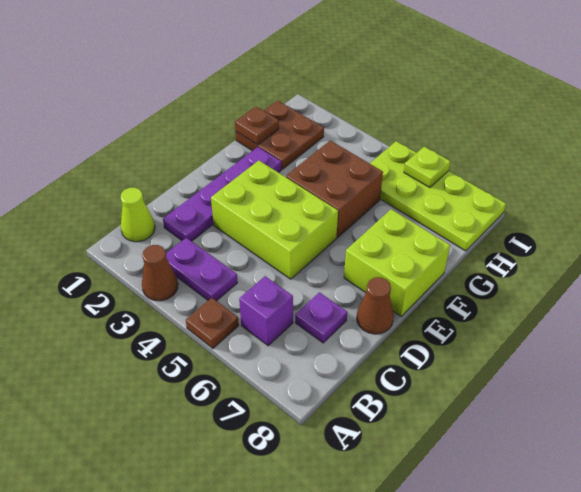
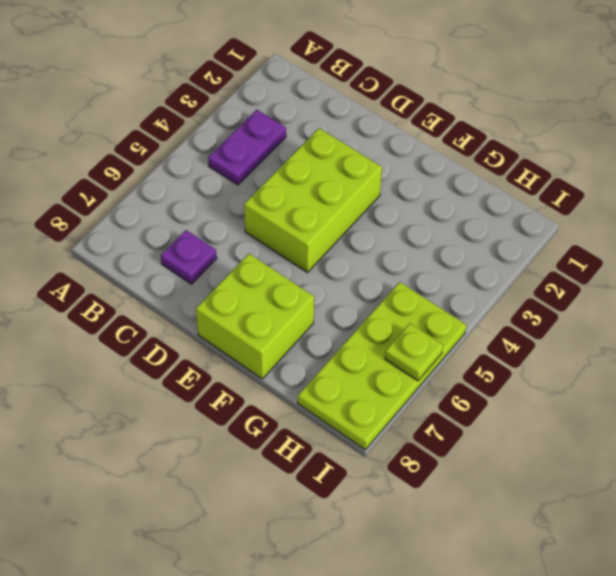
none -> brown 1x1 cone [142,245,178,301]
none -> brown 1x1 plate [186,298,239,348]
none -> lime 1x1 cone [121,188,155,242]

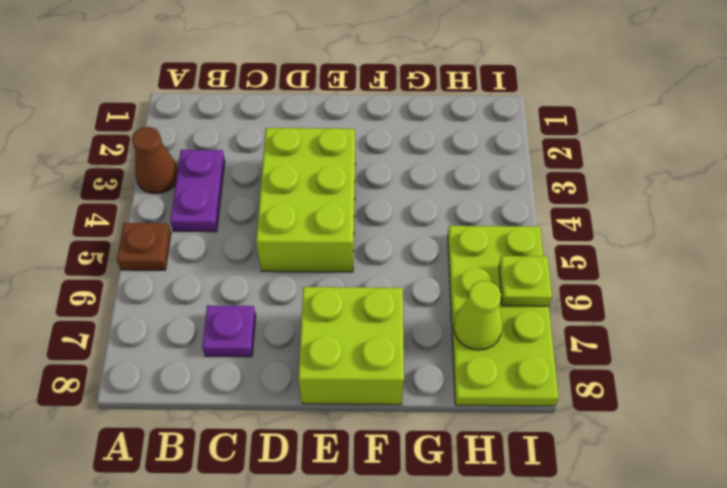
lime 1x1 cone [454,281,503,350] -> lime 1x1 cone moved to [121,188,155,242]
none -> purple 1x1 brick [239,276,293,346]
none -> purple 1x4 plate [163,147,281,241]
none -> brown 1x1 cone [357,277,394,334]

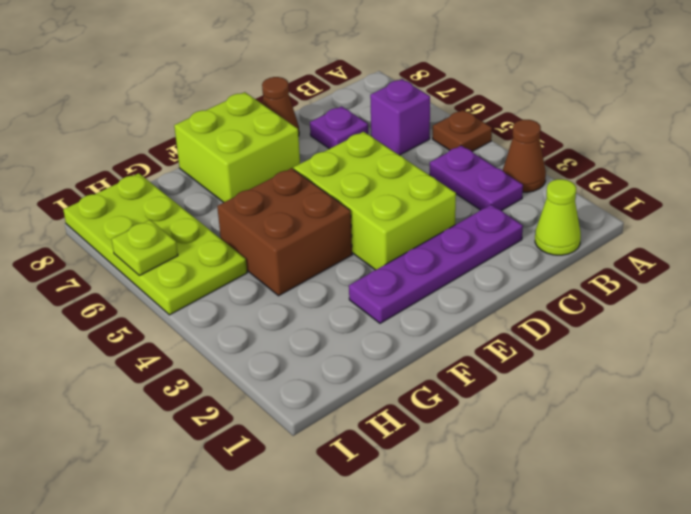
none -> brown 2x2 plate [235,101,324,169]
none -> brown 1x1 plate [235,107,279,145]

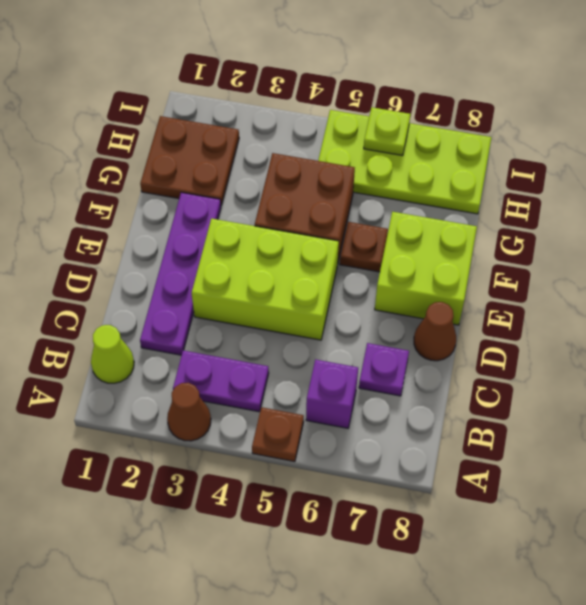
brown 1x1 plate [340,222,388,272] -> brown 1x1 plate moved to [235,107,279,145]

